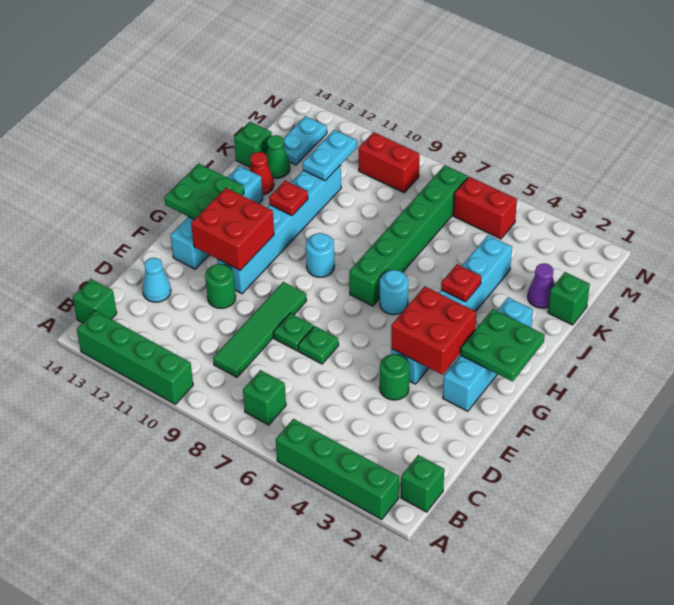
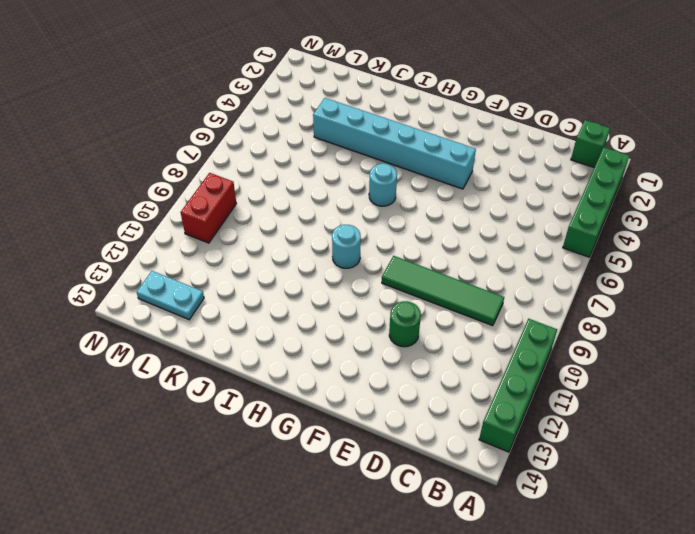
none -> green 1x1 brick [243,370,286,425]
none -> green 1x1 brick [73,279,117,323]
none -> cyan 1x1 cone [142,258,171,302]
none -> green 1x1 round brick [380,354,410,400]

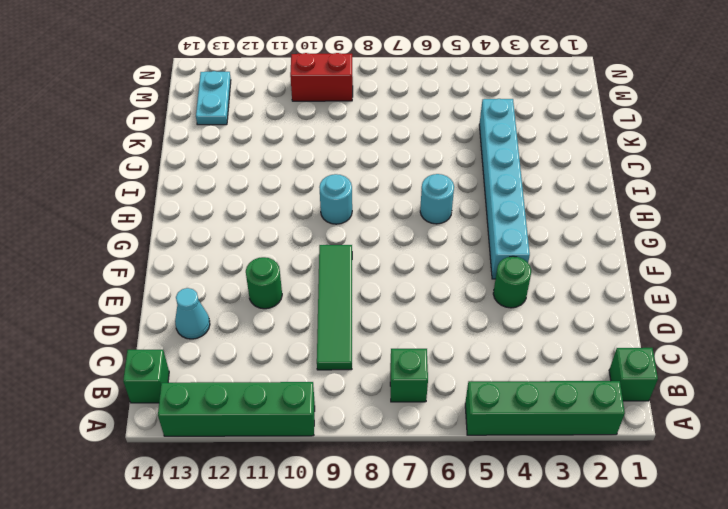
none -> green 1x1 plate [298,326,339,364]
none -> green 1x1 plate [274,313,314,351]
none -> cyan 1x4 brick [443,297,533,411]
none -> cyan 1x6 brick [217,165,341,294]

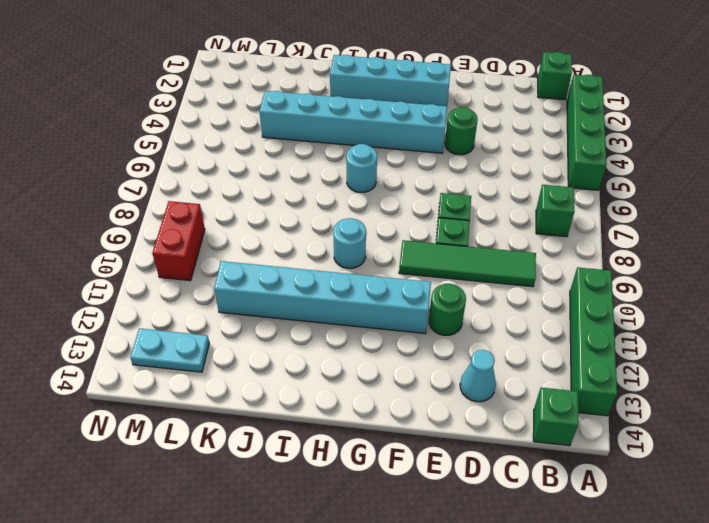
none -> cyan 1x4 brick [171,166,263,269]
none -> green 1x6 brick [349,165,468,306]
none -> red 1x1 cone [250,152,274,195]
none -> green 1x1 brick [548,272,590,325]

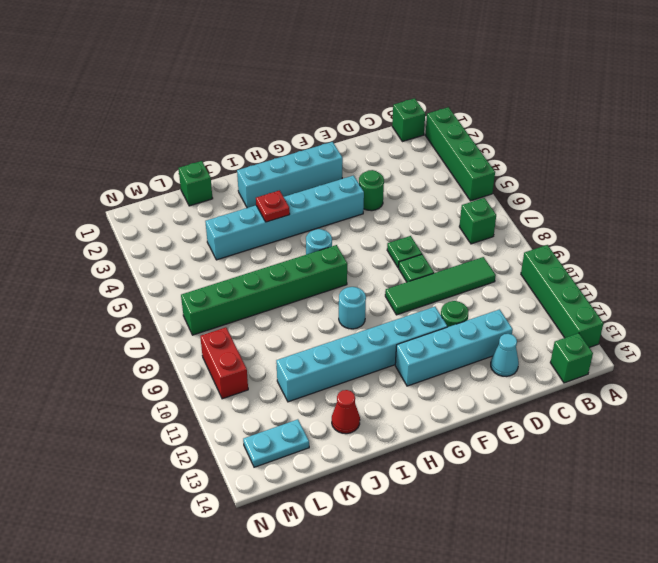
cyan 1x4 brick [395,309,513,386] -> cyan 1x4 brick moved to [171,166,263,269]
none -> purple 1x1 cone [528,263,554,308]
none -> green 1x1 cone [266,135,290,178]
none -> green 1x1 brick [234,122,272,167]
none -> red 1x2 brick [453,177,517,239]

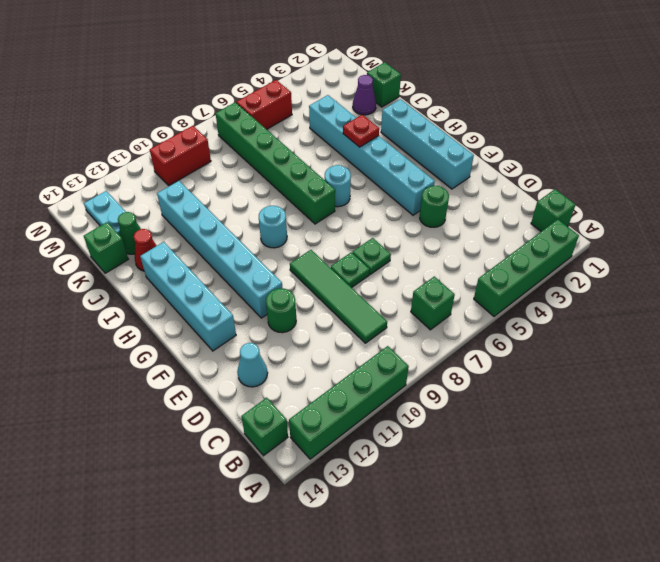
none -> red 2x2 brick [391,286,476,374]
none -> red 2x2 brick [191,188,274,270]
none -> green 2x2 plate [460,309,545,381]
none -> green 2x2 plate [164,163,244,219]

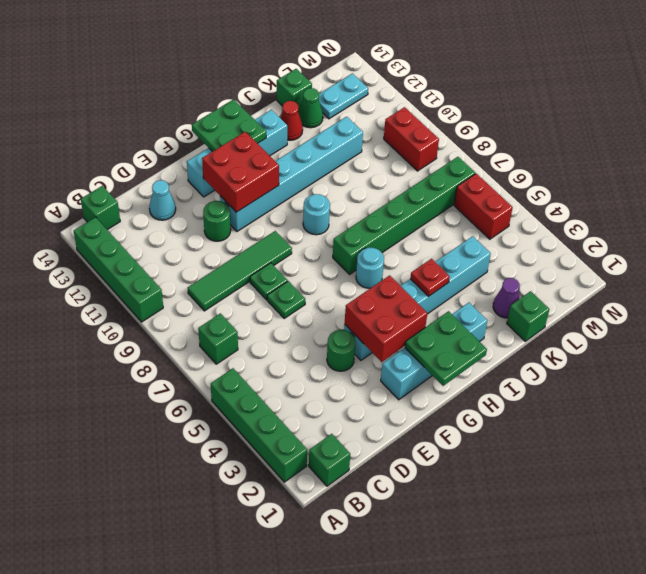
none -> red 1x1 plate [269,180,308,216]
none -> cyan 1x2 plate [303,130,357,181]

